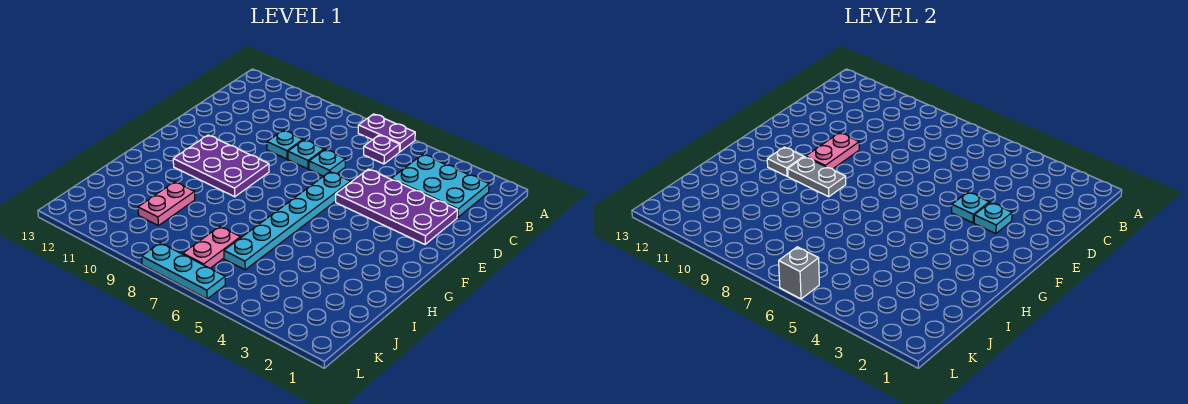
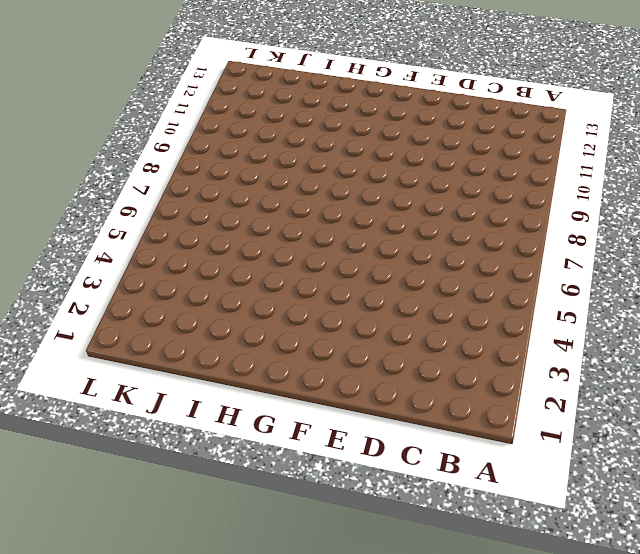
none -> purple 1x2 plate [358,114,415,152]
none -> cyan 2x3 plate [391,154,489,217]
none -> purple 1x1 plate [364,135,400,164]

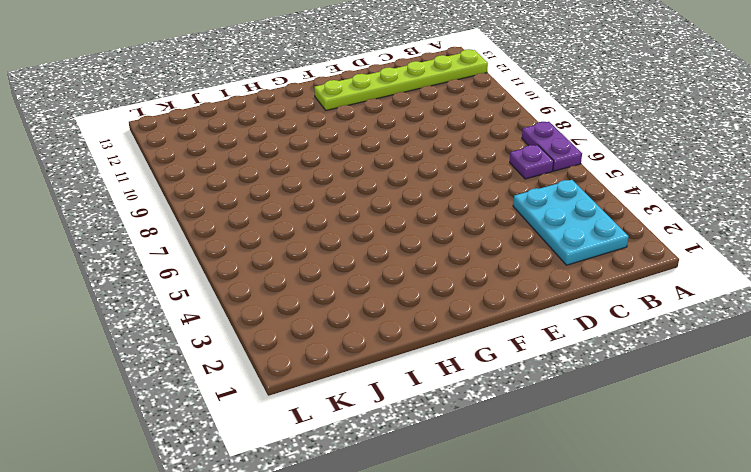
lime 1x6 plate [314,49,488,110] -> none
none -> purple 2x4 plate [336,169,458,244]
none -> cyan 1x1 plate [309,150,346,176]
none -> cyan 1x1 plate [288,140,324,169]

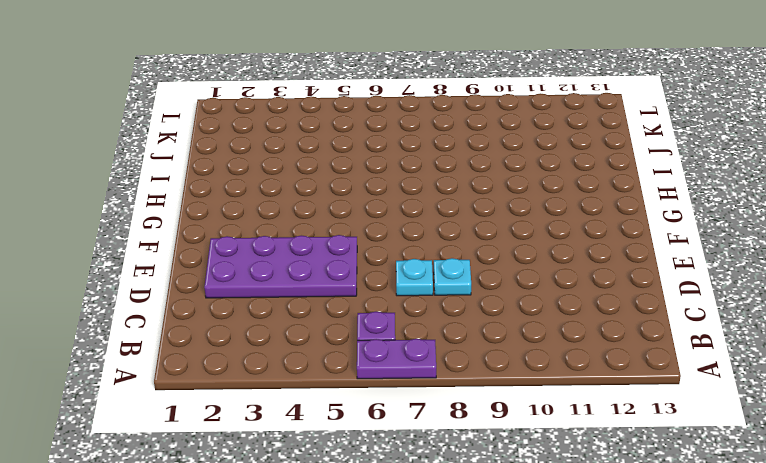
none -> cyan 2x3 plate [391,154,489,217]
none -> cyan 1x1 plate [267,130,303,159]
none -> cyan 1x6 plate [224,172,351,270]

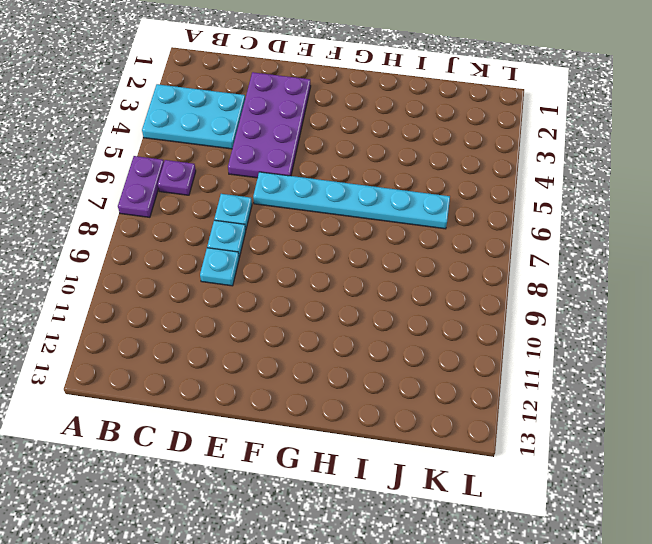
cyan 2x3 plate [142,84,245,149] -> cyan 2x3 plate turned to [391,154,489,217]
none -> purple 2x3 plate [173,135,269,197]
none -> pink 1x2 plate [138,182,195,226]
none -> pink 1x2 plate [183,226,241,268]

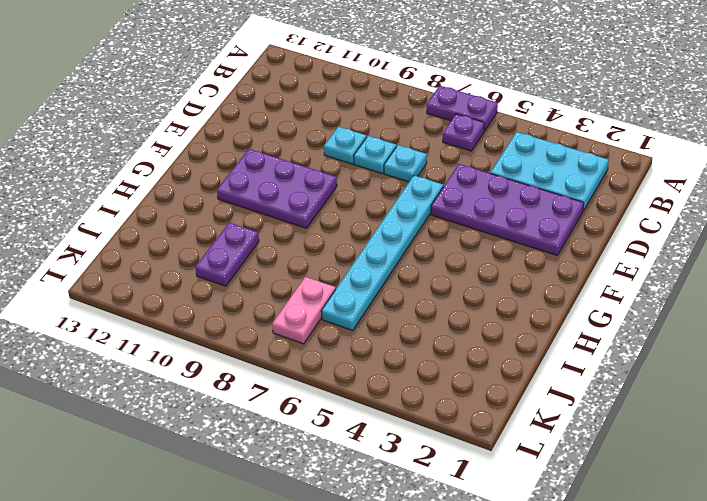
purple 1x2 plate [195,223,259,286] -> pink 1x2 plate [138,182,195,226]
none -> cyan 1x3 plate [142,243,225,299]
none -> cyan 1x1 plate [974,202,1012,234]
none -> cyan 1x1 plate [952,192,989,223]

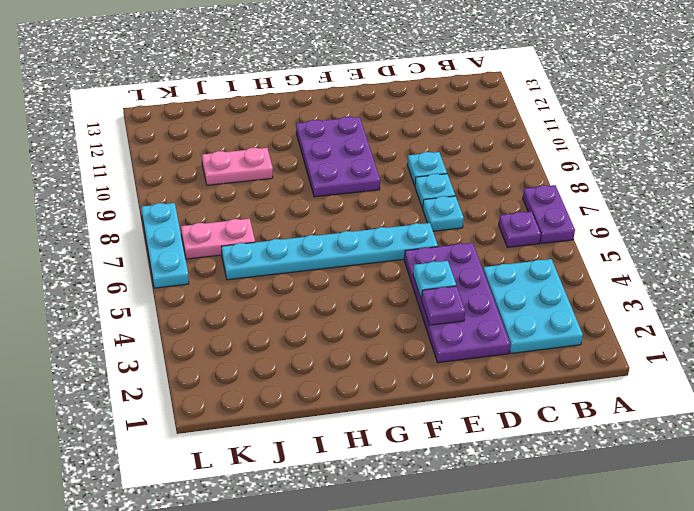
purple 1x1 plate [421,286,465,325] -> cyan 1x1 plate [974,202,1012,234]
none -> pink 1x2 plate [806,133,859,169]
none -> grey 1x2 plate [788,157,846,197]
none -> grey 1x1 plate [767,147,804,176]

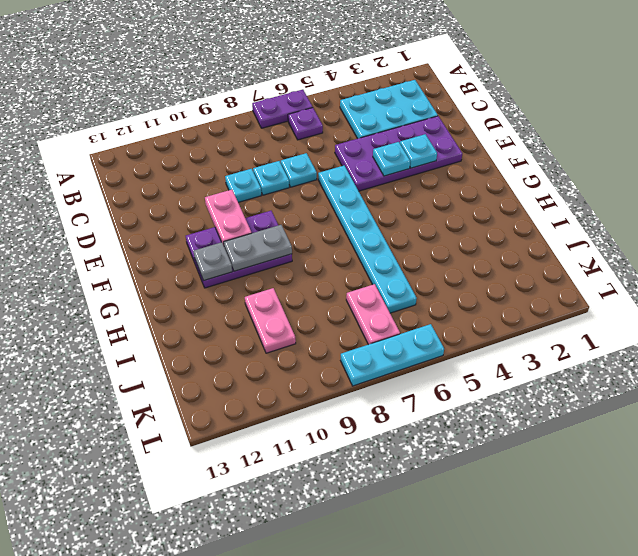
none -> grey 1x1 brick [779,247,819,299]

